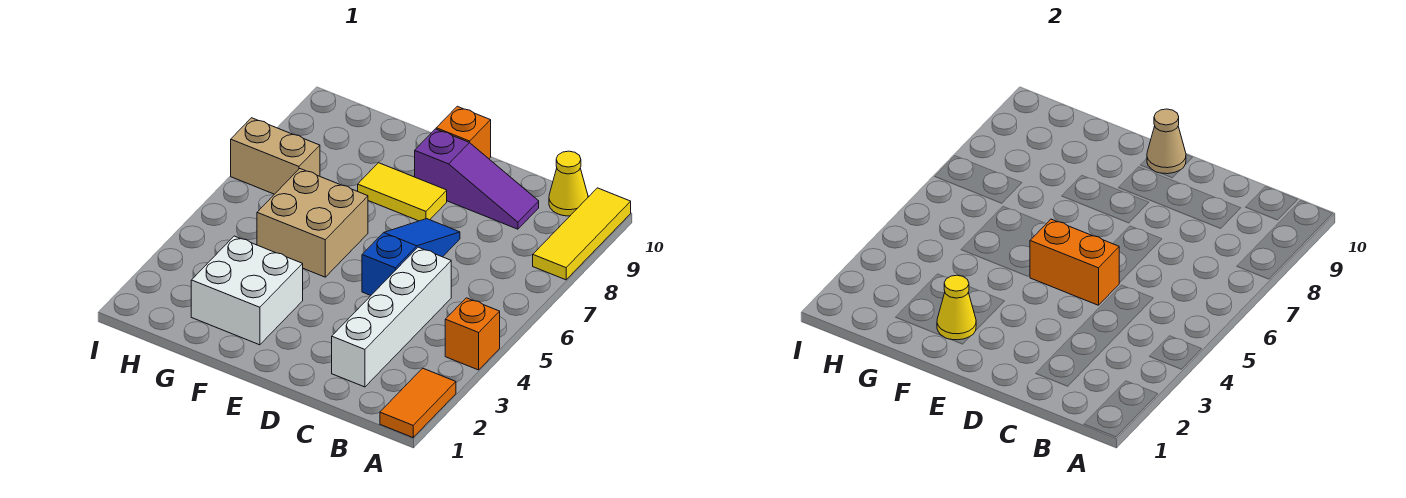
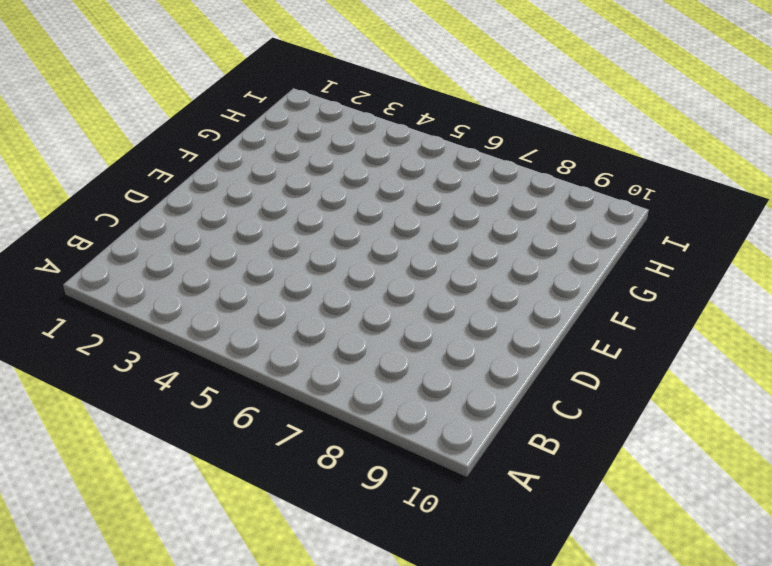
none -> orange 1x2 tile [380,368,456,438]
none -> orange 1x1 brick [445,298,500,370]
none -> yellow 1x3 tile [533,188,631,280]

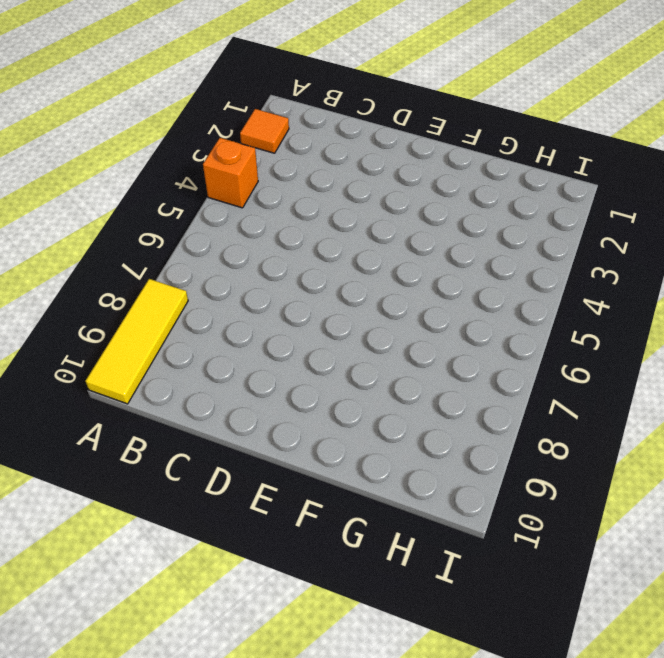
orange 1x1 tile [240,109,289,153] -> orange 1x2 tile [380,368,456,438]
none -> yellow 1x1 cone [549,151,588,216]
none -> white 1x4 brick [332,247,451,387]
none -> purple 1x3 slope [415,129,539,229]

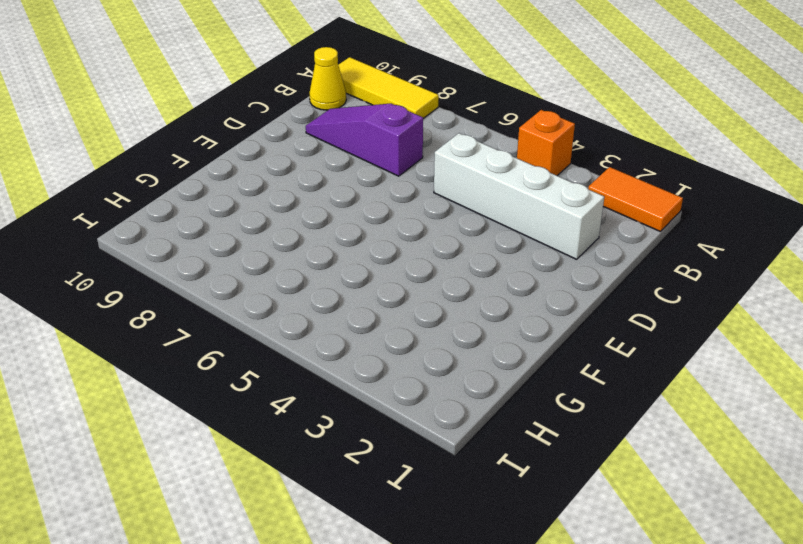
purple 1x3 slope [306,104,423,176] -> purple 1x3 slope turned to [415,129,539,229]
none -> blue 1x3 slope [362,219,460,295]
none -> yellow 1x2 tile [358,163,447,221]
none -> orange 1x1 brick [436,106,491,159]

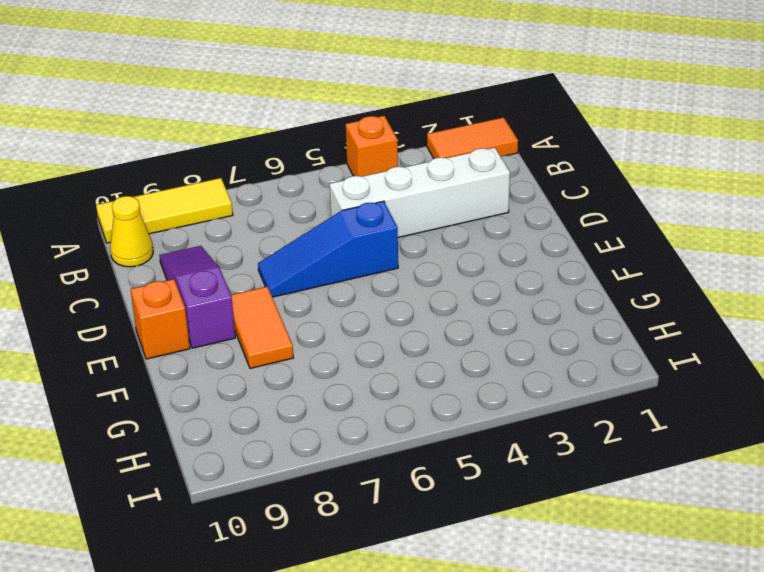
orange 1x2 tile [231,286,293,368] -> yellow 1x2 tile [358,163,447,221]
none -> white 2x2 brick [191,236,303,345]
none -> tan 2x2 brick [257,169,368,277]
none -> tan 1x2 brick [231,118,320,194]

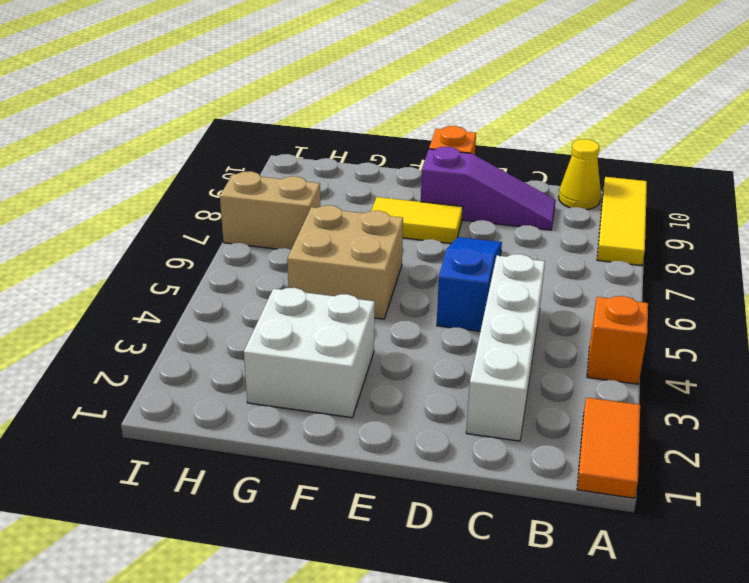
none -> orange 1x2 brick [1030,219,1119,305]
none -> tan 1x1 cone [1147,109,1186,174]
none -> yellow 1x1 cone [937,275,976,340]

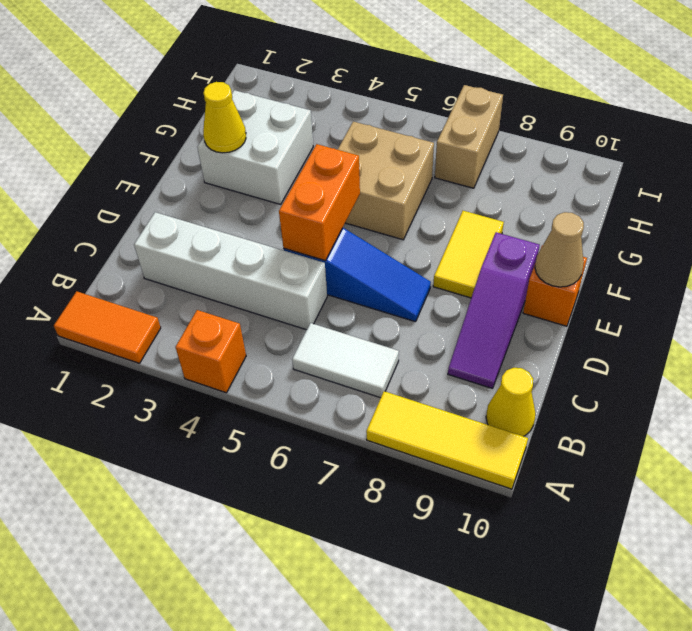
white 1x2 tile [292,323,399,398] -> none

